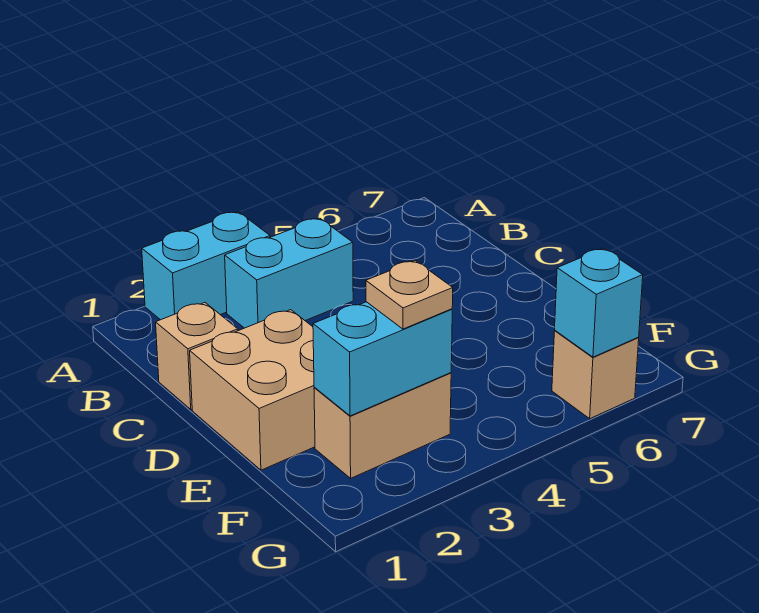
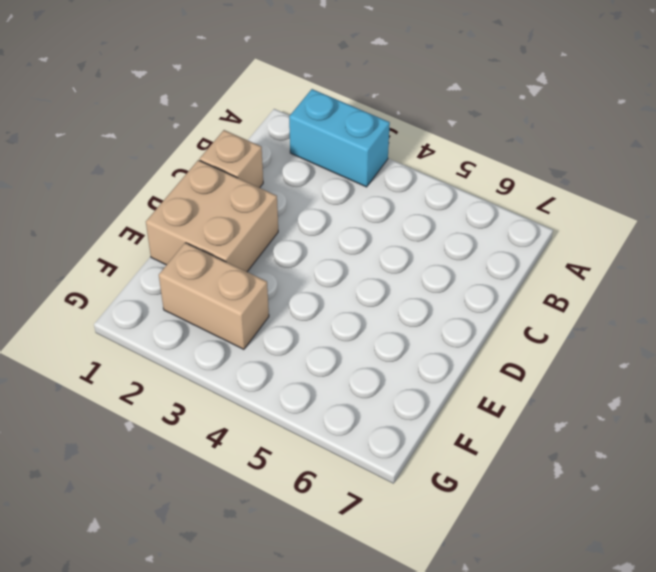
none -> cyan 1x2 brick [225,218,353,328]
none -> tan 1x1 brick [552,331,639,419]

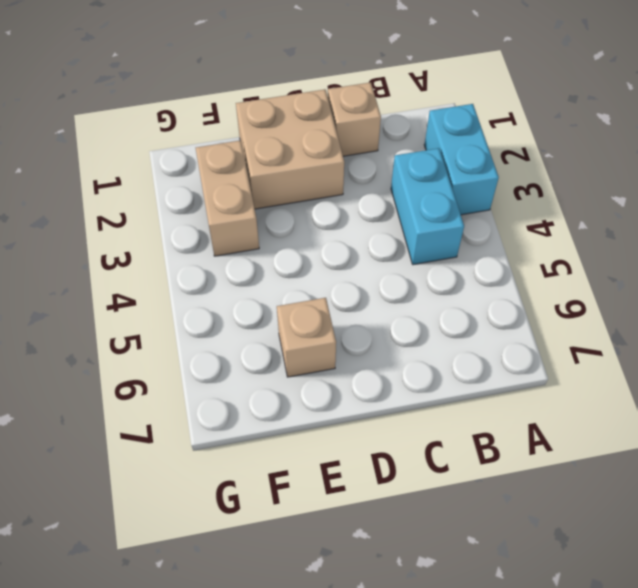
tan 1x1 brick [277,298,336,377] -> tan 1x1 brick moved to [552,331,639,419]
none -> cyan 1x2 brick [313,302,452,416]
none -> cyan 1x1 brick [555,248,643,357]

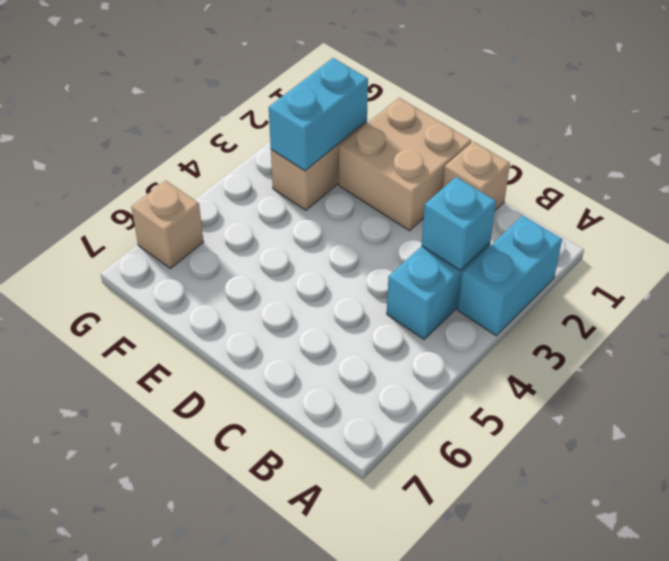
cyan 1x1 brick [422,177,496,270] -> cyan 1x1 brick moved to [555,248,643,357]
none -> tan 1x1 plate [366,261,453,329]

